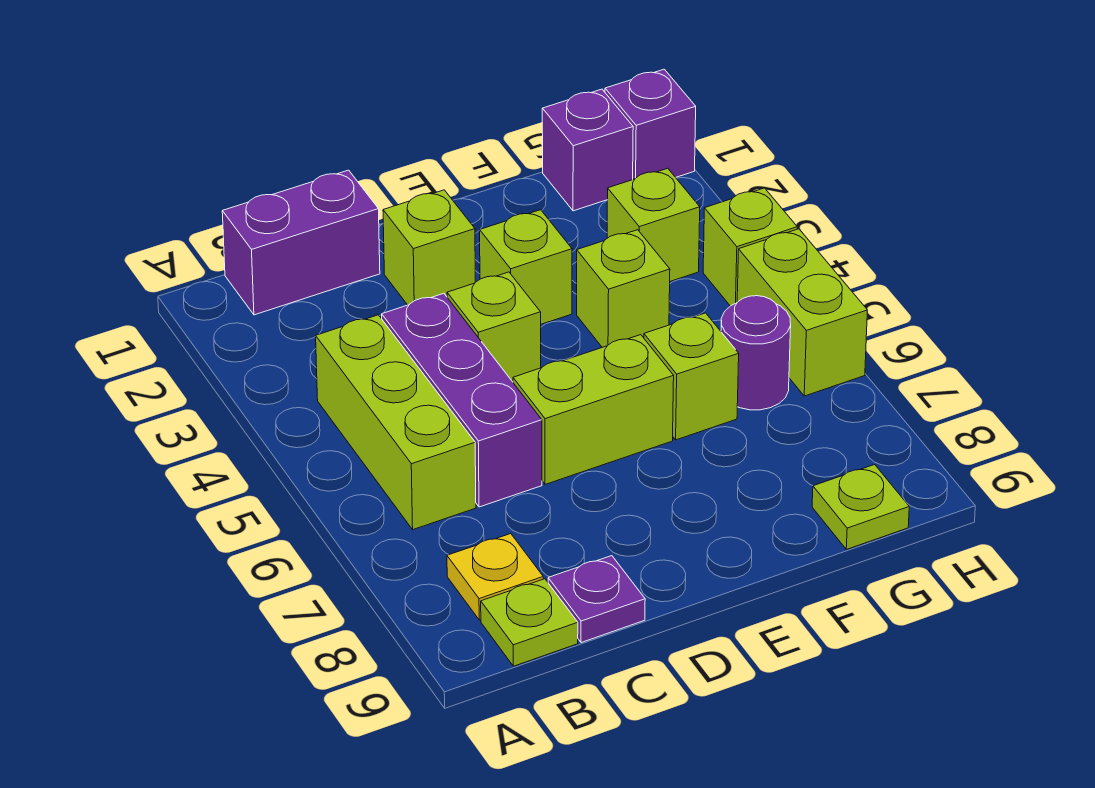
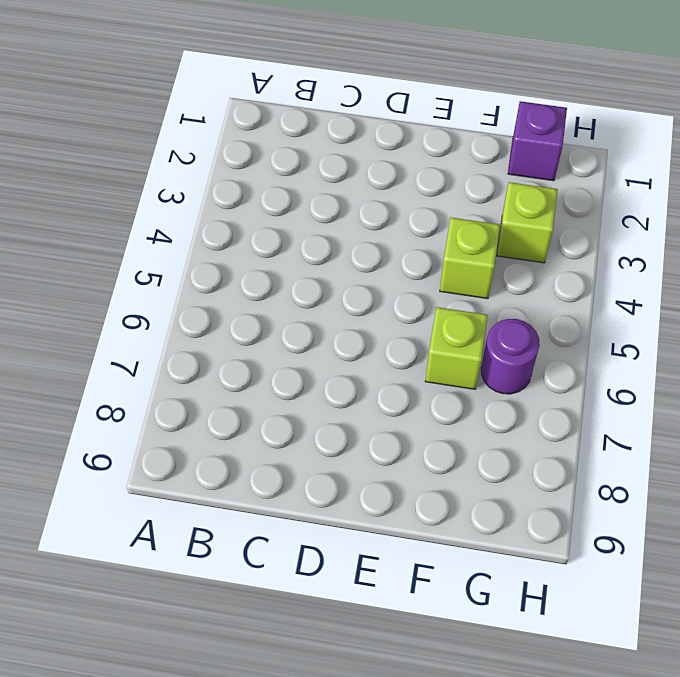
none -> purple 1x2 brick [222,170,380,315]
none -> lime 1x3 brick [316,315,476,530]
none -> yellow 1x1 plate [447,534,543,620]

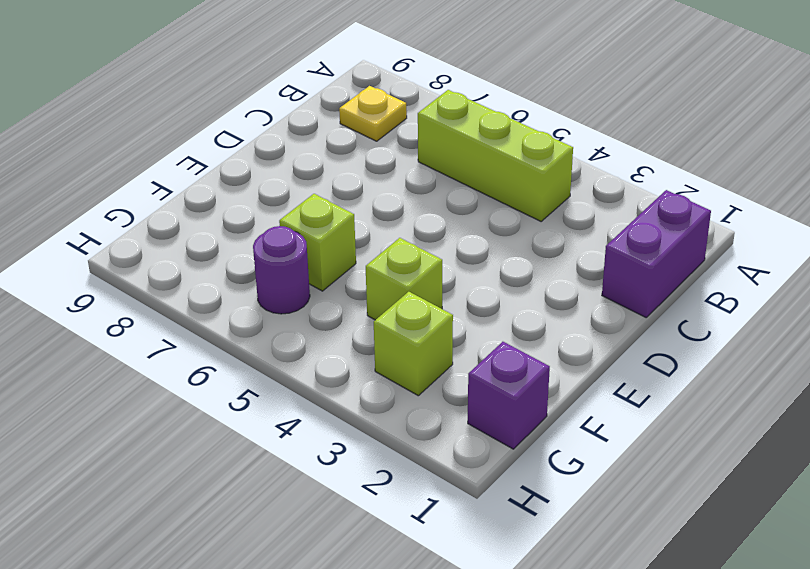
none -> lime 1x1 plate [481,579,578,666]
none -> purple 1x3 brick [382,293,542,507]
none -> purple 1x1 plate [548,556,645,643]

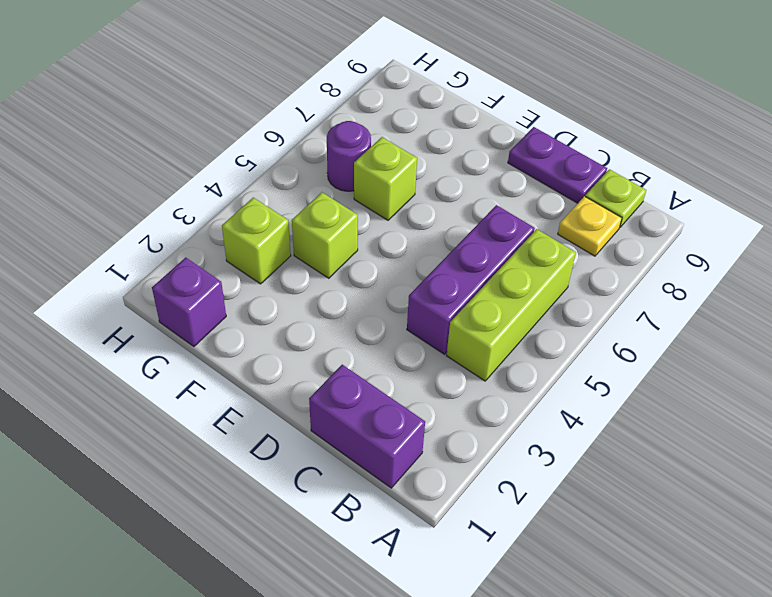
purple 1x2 plate [508,127,607,203] -> purple 1x1 plate [548,556,645,643]
none -> lime 1x1 brick [383,190,475,305]
none -> lime 1x1 brick [447,272,541,382]
none -> lime 1x2 brick [513,335,674,484]

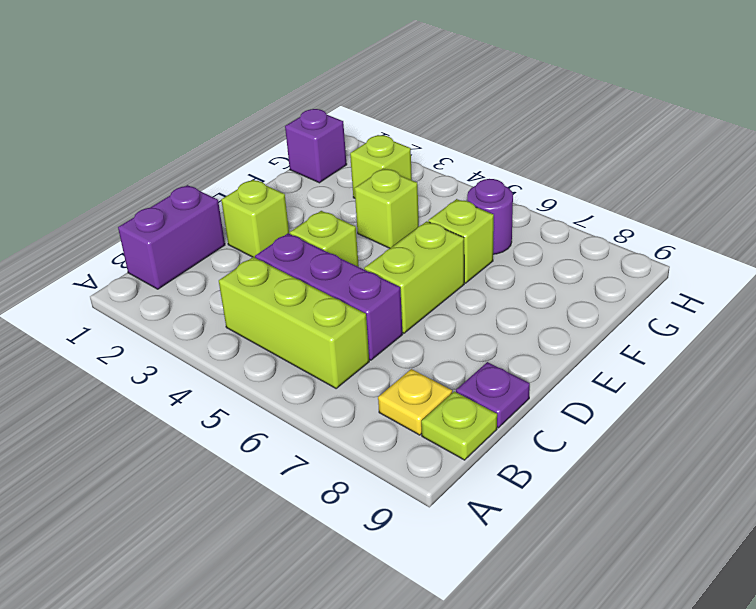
none -> lime 1x1 brick [480,210,572,324]
none -> lime 1x1 plate [812,465,909,549]
none -> purple 1x1 brick [605,69,696,179]

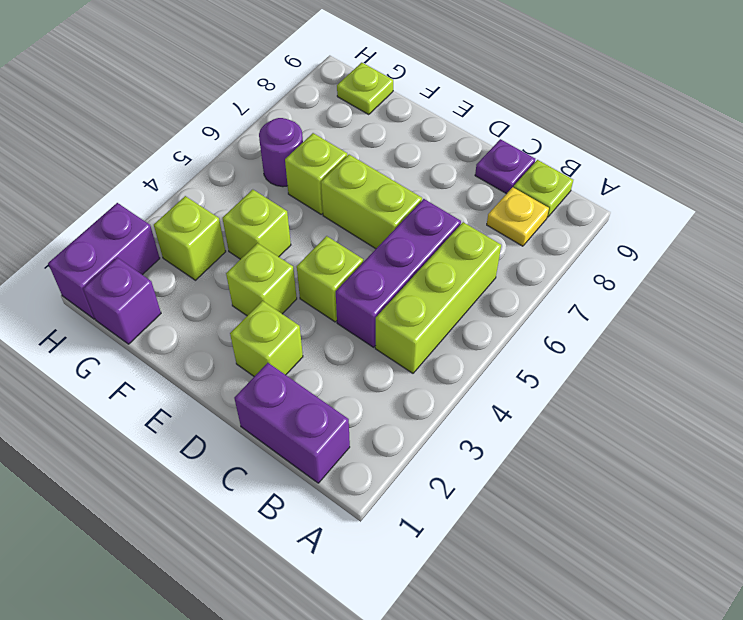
purple 1x2 brick [48,203,160,319] -> purple 1x1 brick [605,69,696,179]
none -> lime 1x1 brick [703,188,797,306]
none -> lime 1x2 brick [737,229,867,396]

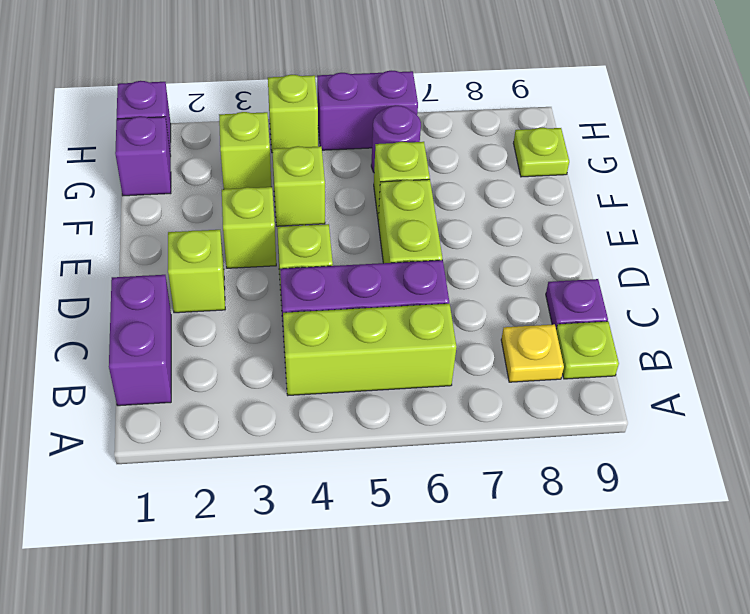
purple 1x2 brick [317,71,418,150] -> lime 1x2 brick [737,229,867,396]

